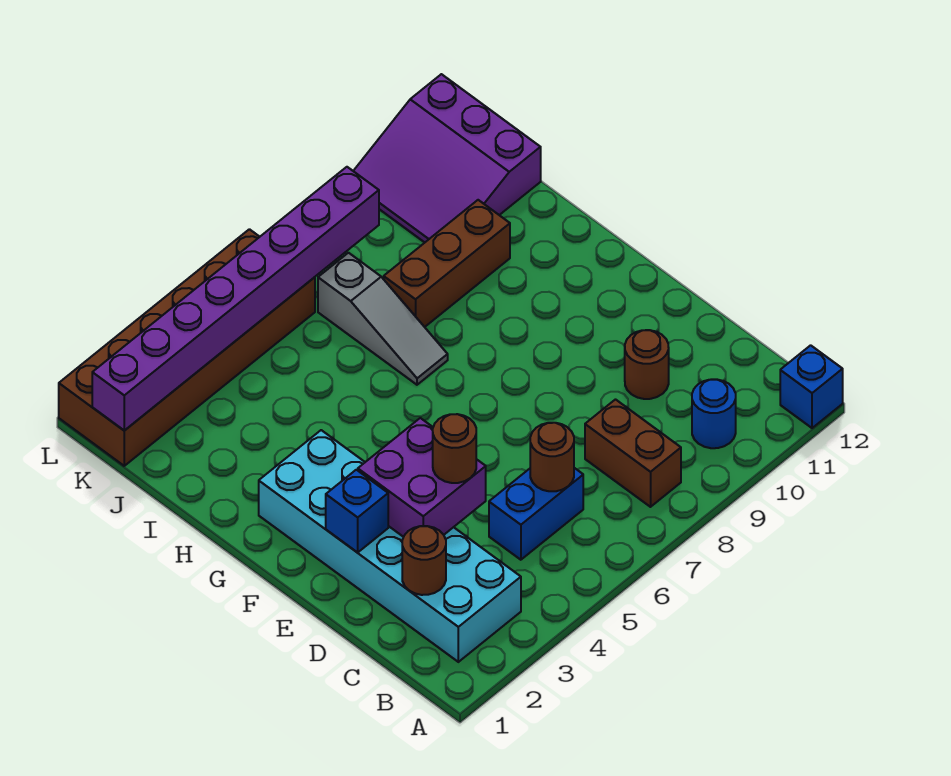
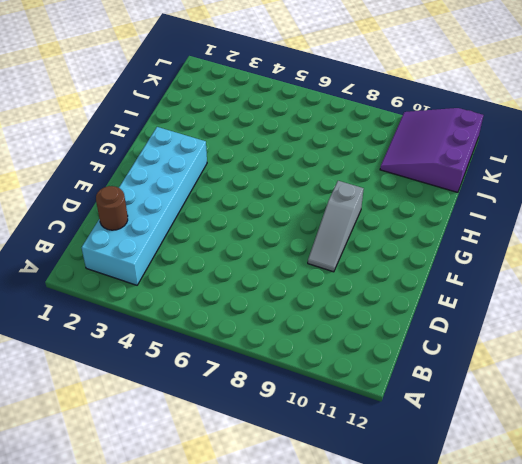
grey 1x3 slope [308,181,364,272] -> grey 1x3 slope moved to [318,253,448,385]
none -> blue 1x1 brick [780,345,843,428]
none -> brown 1x2 brick [585,400,681,507]
none -> blue 1x1 round brick [692,379,736,448]

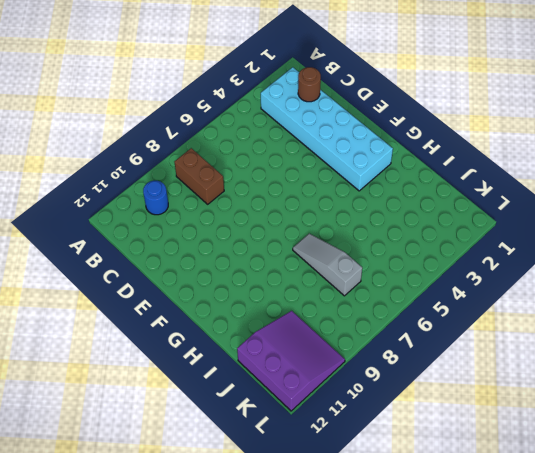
none -> blue 1x1 brick [780,345,843,428]
none -> blue 1x2 brick [489,468,583,560]
none -> brown 1x1 round brick [625,330,669,399]

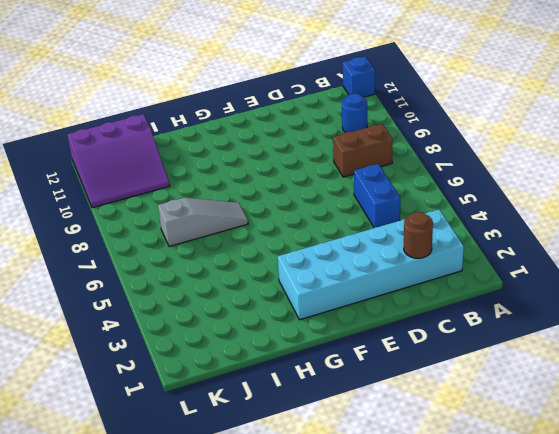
none -> brown 1x1 round brick [625,330,669,399]
none -> brown 1x3 brick [384,200,510,327]
none -> brown 2x6 brick [59,229,315,466]

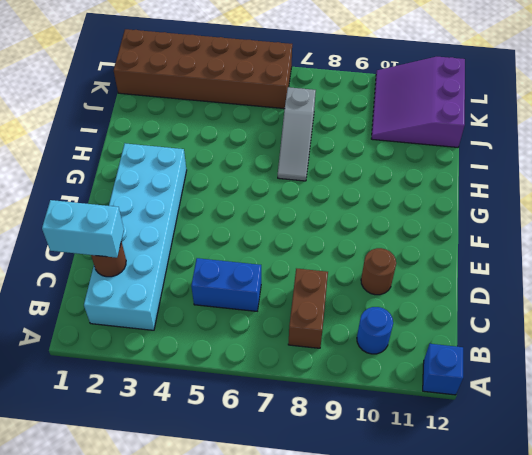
cyan 1x2 brick [42,200,124,258] -> none
none -> brown 1x3 brick [384,200,510,327]
none -> brown 1x1 round brick [530,423,574,491]
none -> purple 2x2 brick [358,418,486,537]

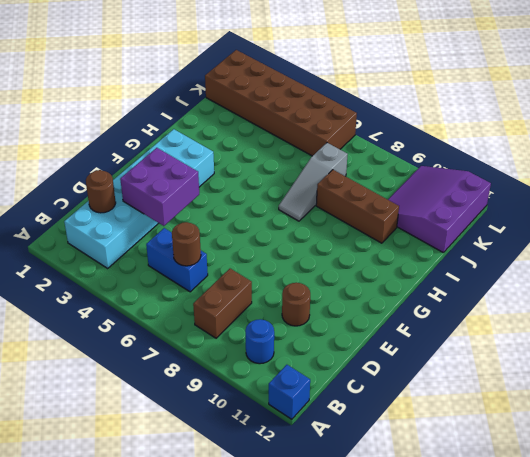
none -> blue 1x1 brick [326,470,388,553]
none -> purple 1x8 brick [92,167,379,431]
none -> brown 1x1 round brick [433,414,476,483]

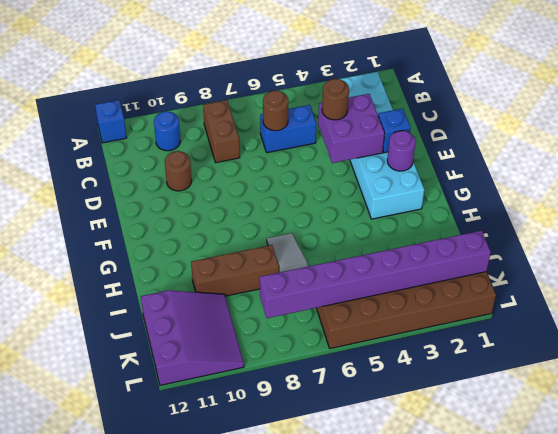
purple 1x1 round brick [387,131,416,171] -> none
none -> brown 1x1 round brick [402,526,446,595]

